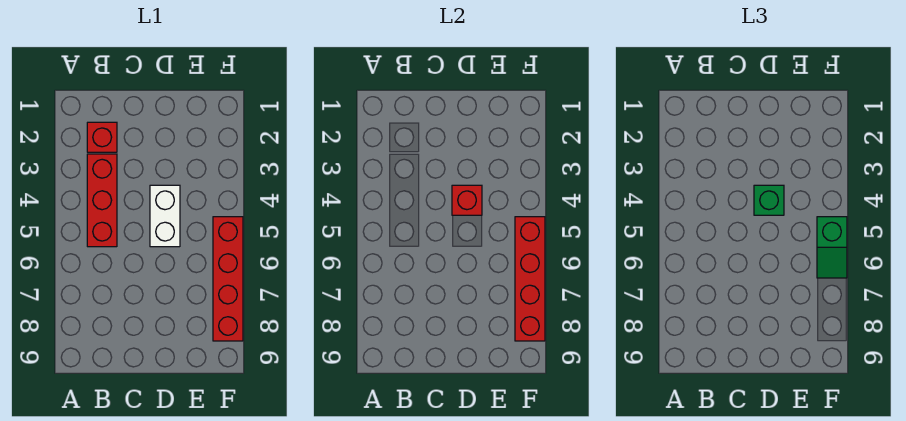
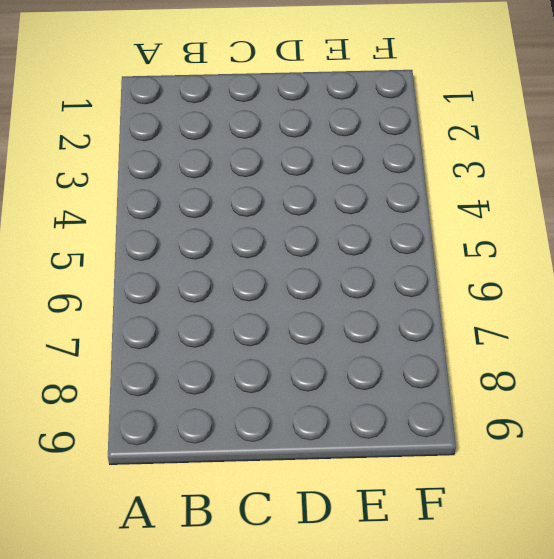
none -> red 1x1 brick [87,122,117,152]
none -> red 1x3 brick [87,154,117,247]

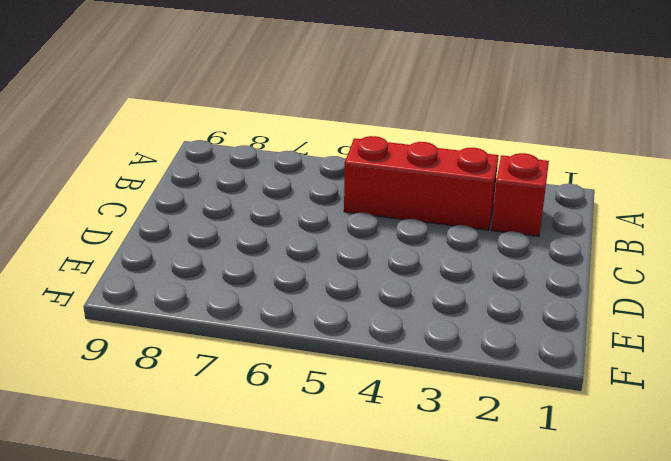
none -> white 1x2 brick [150,185,180,247]
none -> red 1x4 brick [213,217,243,341]

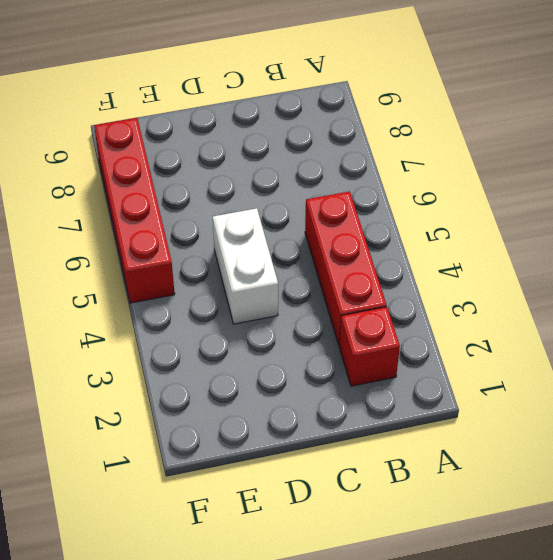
none -> red 1x1 brick [452,185,482,215]
none -> red 1x4 brick [515,217,545,341]

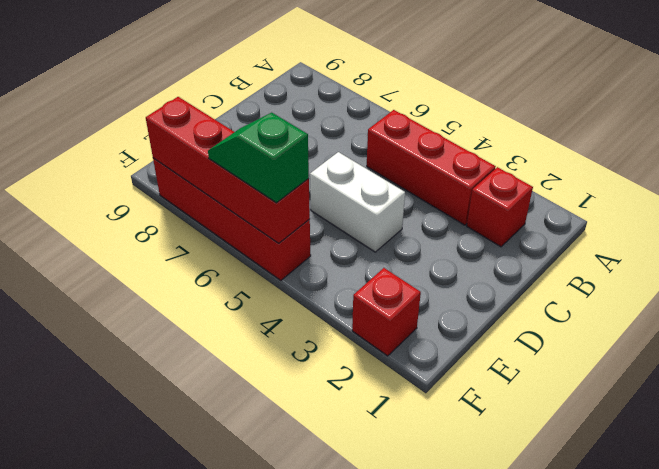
red 1x1 brick [352,268,421,356] -> red 1x1 brick moved to [452,185,482,215]
none -> green 1x1 brick [754,185,784,215]

